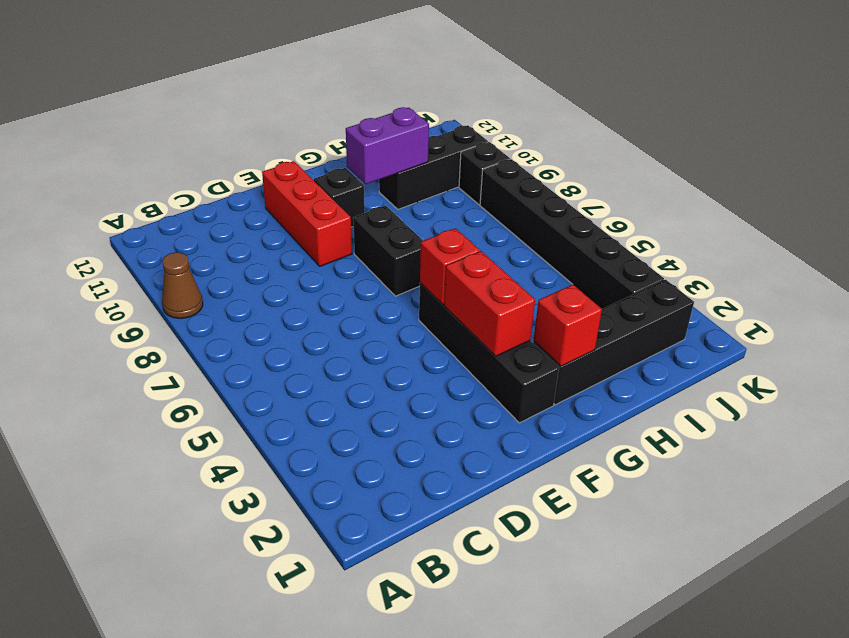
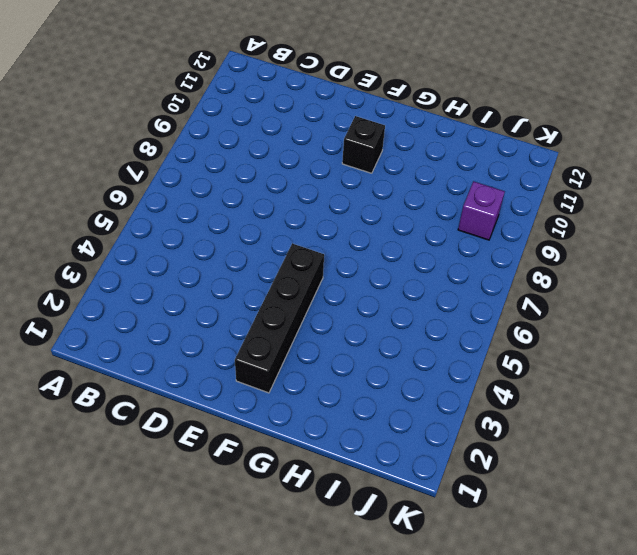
purple 1x1 brick [458,181,505,240] -> black 1x1 brick [459,142,510,205]
none -> brown 1x1 cone [162,252,203,318]
none -> red 1x3 brick [262,161,352,266]
none -> black 1x2 brick [353,206,423,296]

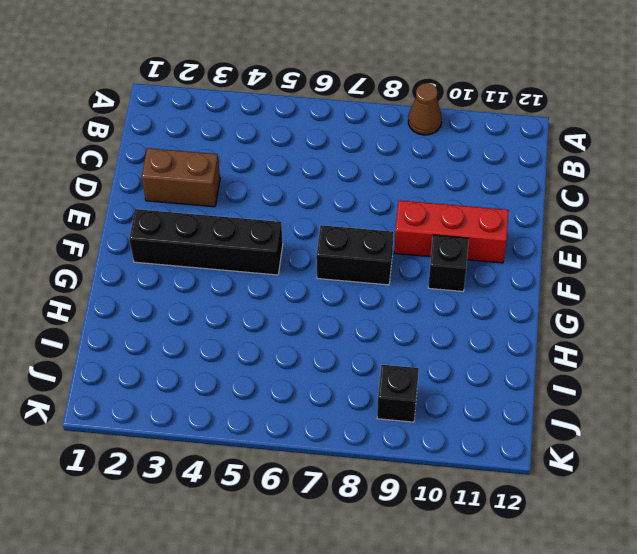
brown 1x2 brick [142,148,220,207] -> none
none -> black 1x4 brick [533,280,694,405]
none -> black 1x3 brick [379,125,488,209]
none -> black 1x6 brick [480,159,664,309]

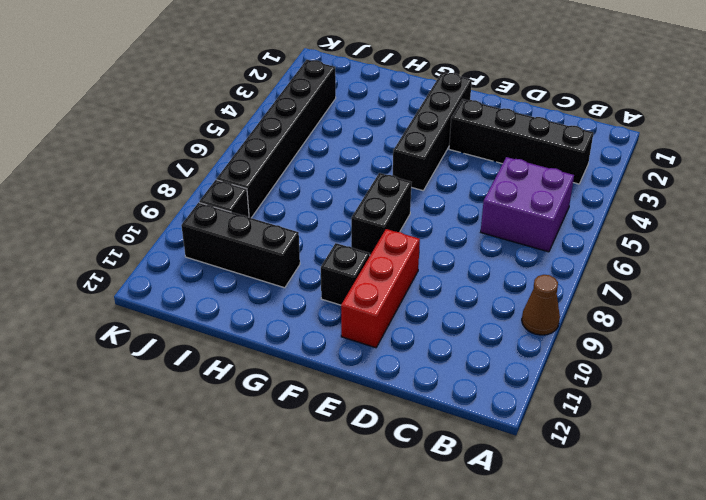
black 1x4 brick [449,99,593,184] -> black 1x4 brick moved to [533,280,694,405]
purple 2x2 brick [481,157,574,252] -> none
none -> red 1x2 brick [444,251,535,356]
none -> red 1x1 brick [420,228,480,305]
none -> red 1x1 brick [533,284,602,366]

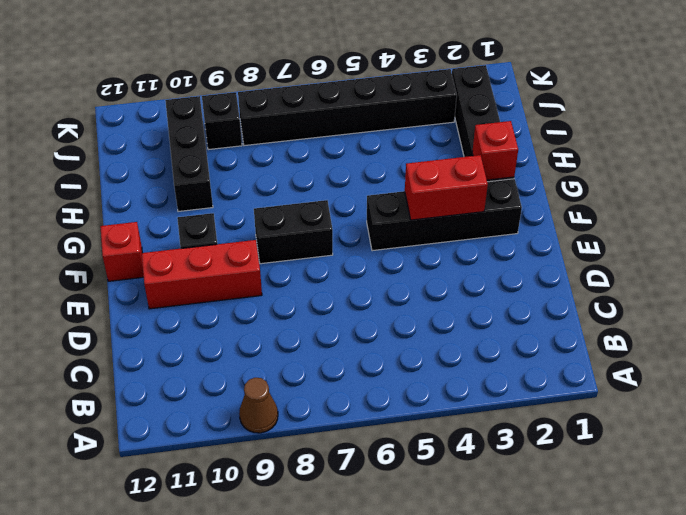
red 1x1 brick [100,222,144,281] -> red 1x1 brick moved to [420,228,480,305]
none -> purple 1x2 brick [346,107,429,184]

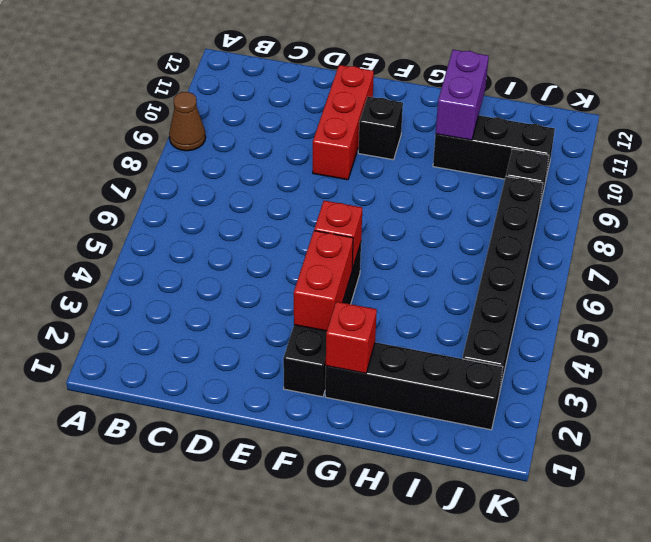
purple 1x2 brick [436,50,489,140] -> purple 1x2 brick turned to [346,107,429,184]
none -> black 1x2 brick [353,206,423,296]

